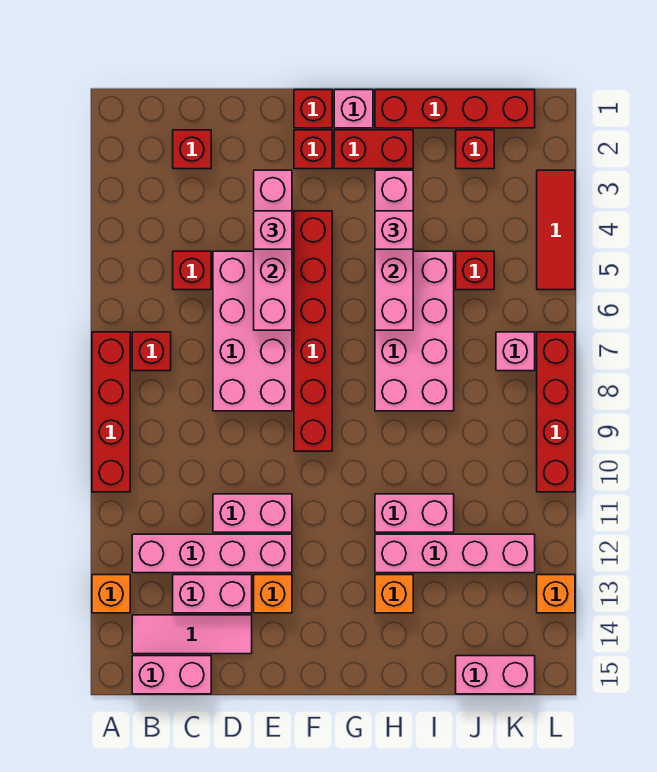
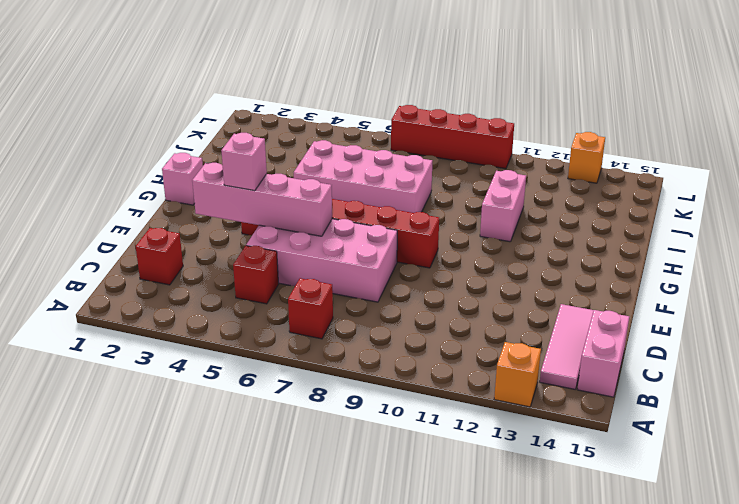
none -> red 1x4 brick [92,332,130,492]
none -> pink 1x4 brick [132,534,292,573]
none -> pink 1x2 brick [173,575,252,613]
none -> pink 1x2 brick [213,494,292,532]

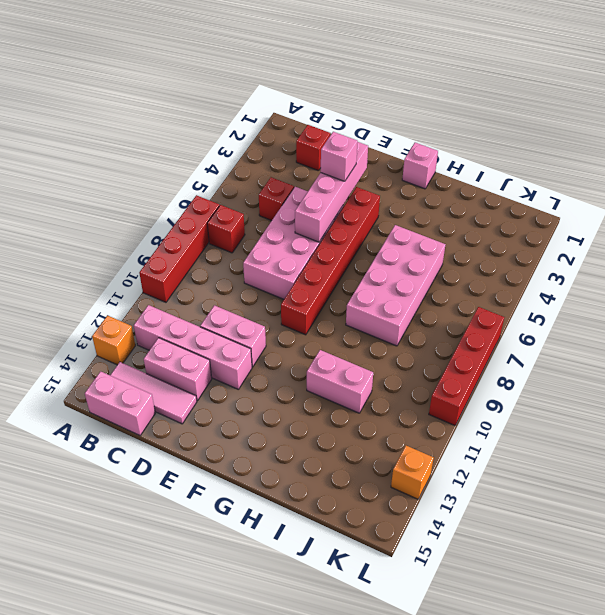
none -> orange 1x1 brick [254,575,292,613]
none -> red 1x1 brick [294,90,332,128]
none -> red 1x1 brick [294,130,332,169]
none -> red 1x2 brick [334,130,413,169]

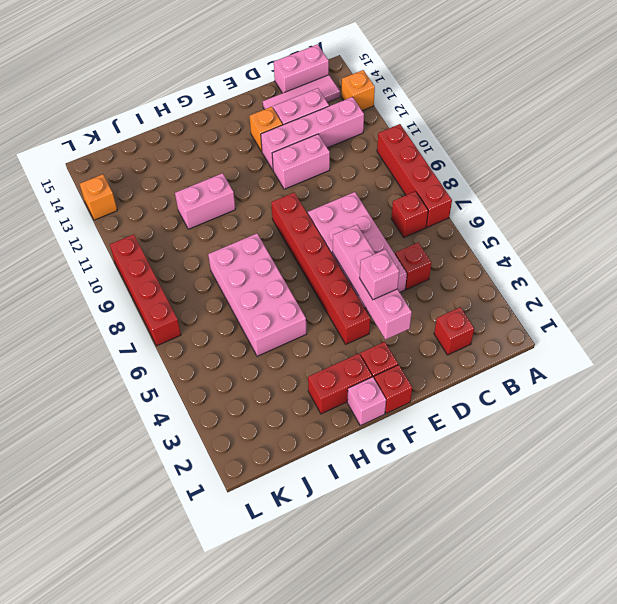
none -> red 1x4 brick [375,90,535,128]
none -> pink 1x4 brick [375,534,535,573]
none -> orange 1x1 brick [375,575,413,613]
none -> red 1x1 brick [456,130,494,169]

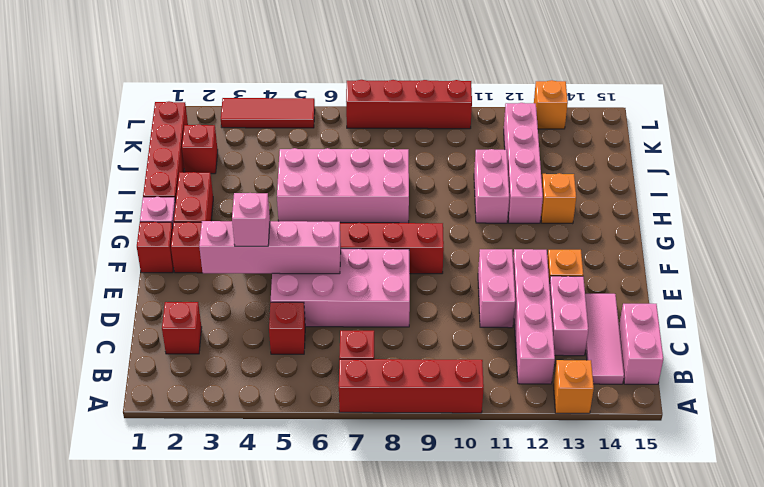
none -> red 1x1 brick [456,251,494,290]
none -> pink 1x2 brick [456,656,535,694]
none -> pink 1x1 brick [496,332,535,371]
none -> pink 1x4 brick [375,170,413,330]

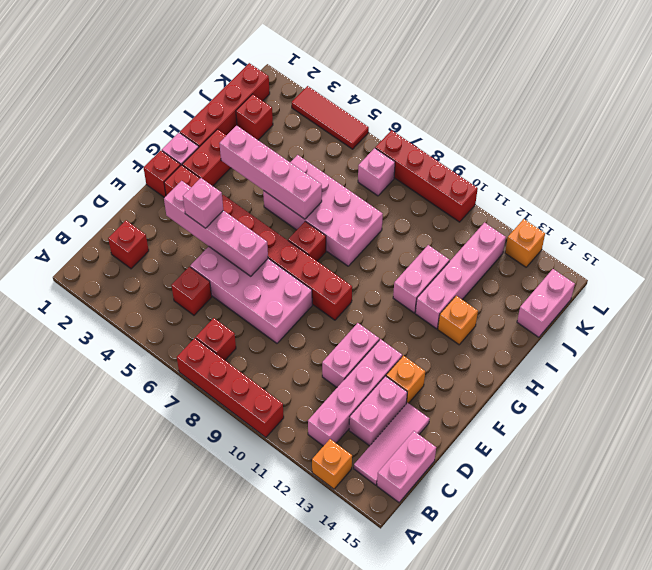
red 1x1 brick [288,221,326,261] -> red 1x1 brick moved to [456,251,494,290]
none -> pink 1x1 brick [375,211,413,249]

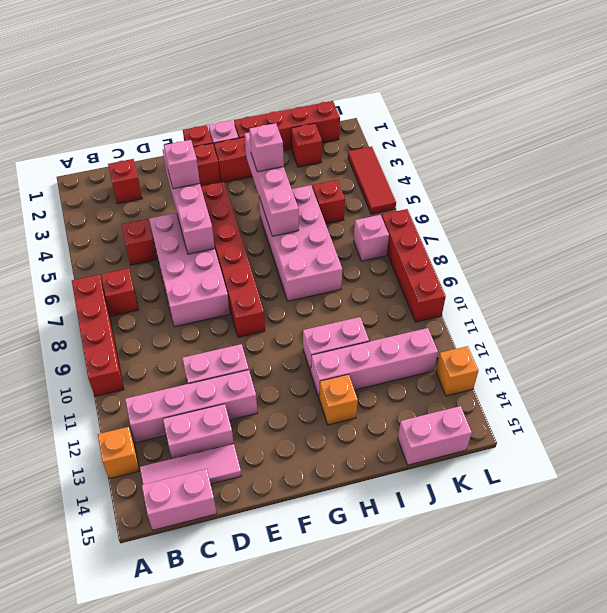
none -> orange 1x1 brick [254,575,292,613]

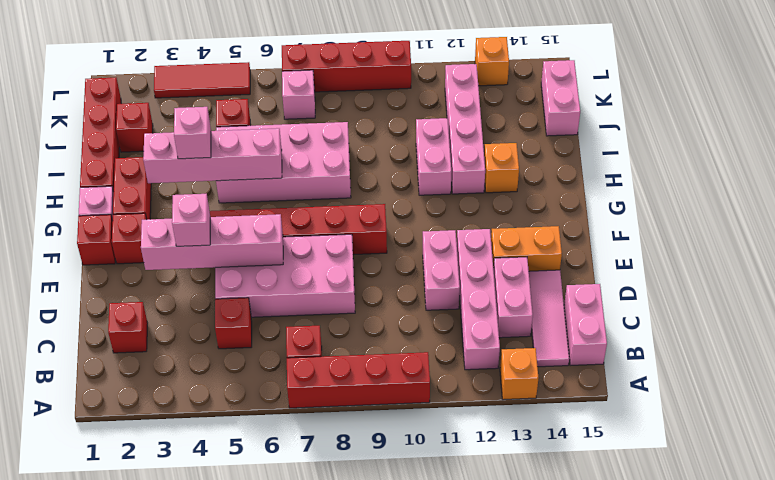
orange 1x2 brick [491,226,562,271] -> orange 1x1 brick [254,575,292,613]

